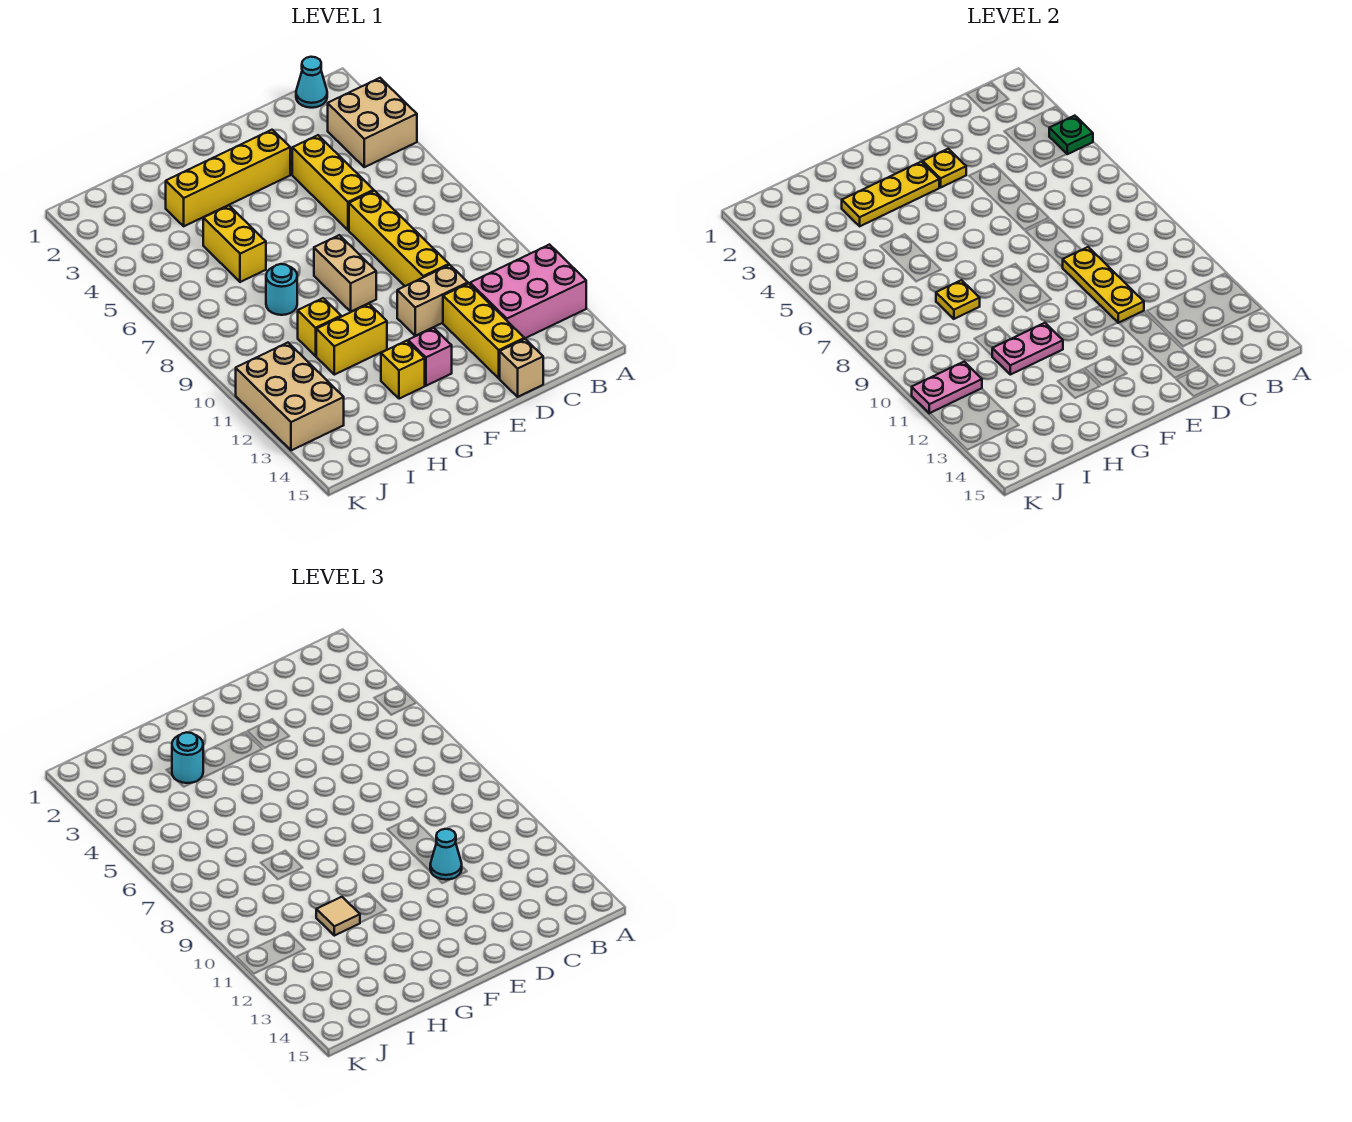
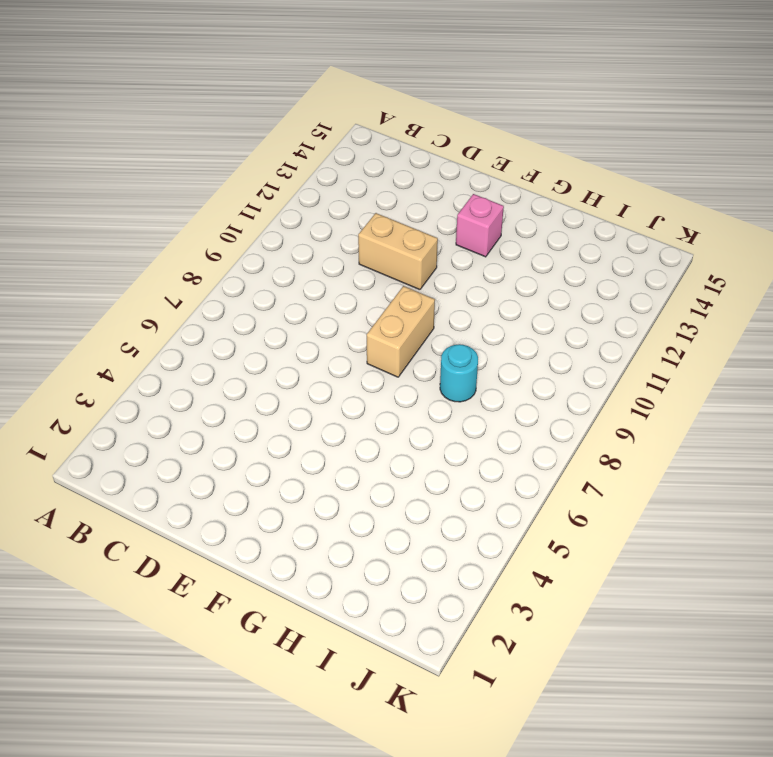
none -> tan 2x2 brick [328,78,417,167]
none -> pink 2x3 brick [470,245,586,339]
none -> cyan 1x1 cone [296,57,327,108]

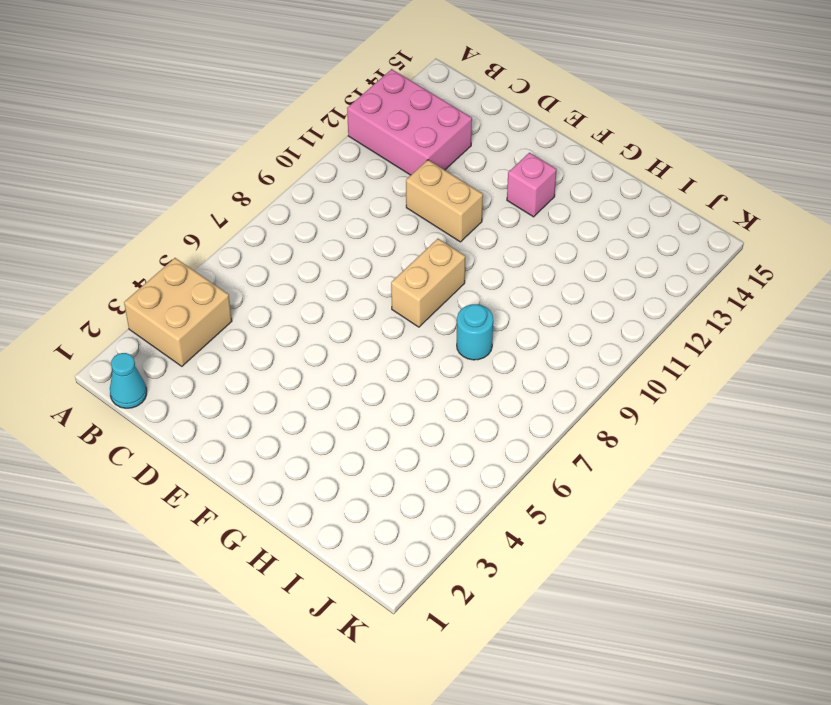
none -> yellow 1x3 brick [292,135,374,230]
none -> yellow 1x4 brick [349,191,449,286]
none -> yellow 1x3 brick [443,283,524,378]

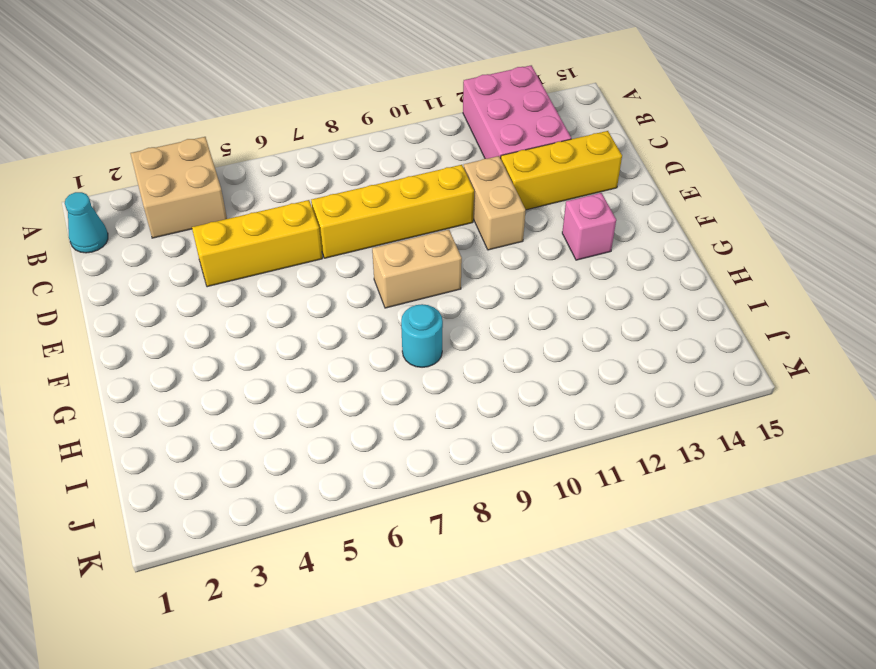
none -> tan 1x1 brick [500,339,543,397]
none -> yellow 1x4 brick [166,130,290,226]
none -> yellow 1x2 brick [316,304,387,375]

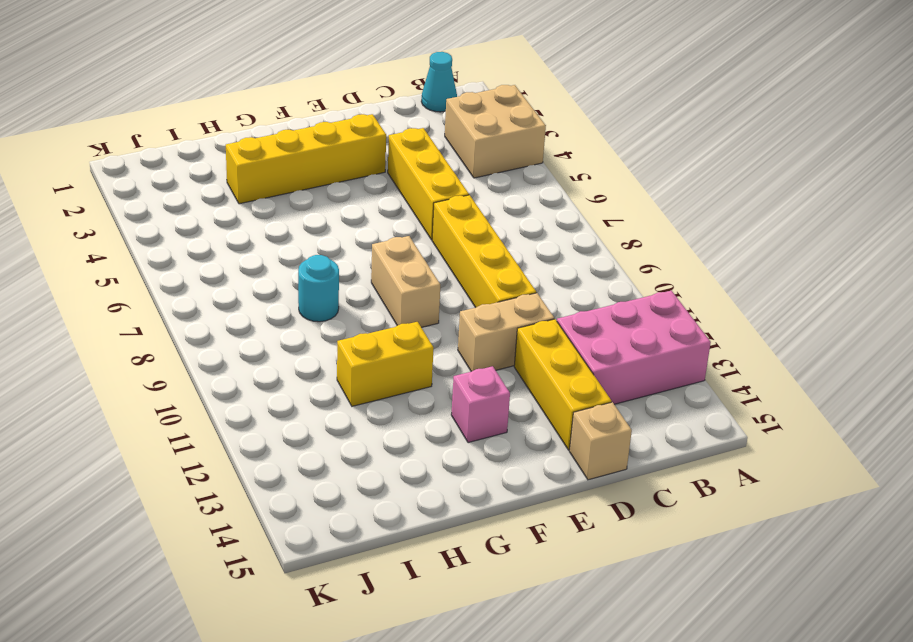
none -> yellow 1x1 brick [381,341,425,399]
none -> yellow 1x2 brick [203,206,266,282]
none -> yellow 1x1 brick [298,298,341,356]

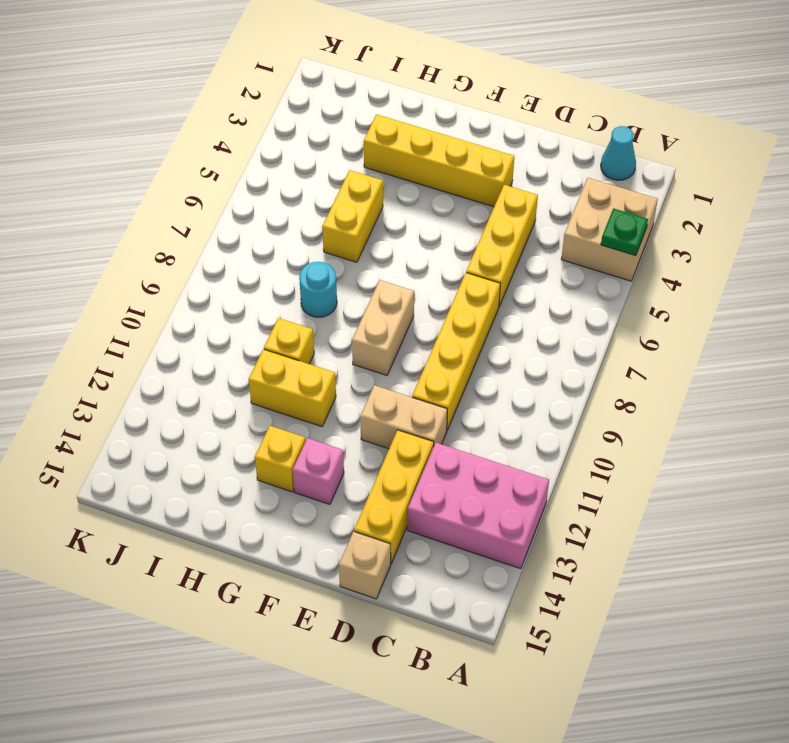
none -> tan 2x3 brick [236,343,344,450]
none -> yellow 1x3 plate [1062,247,1144,323]
none -> yellow 1x1 plate [923,149,966,188]

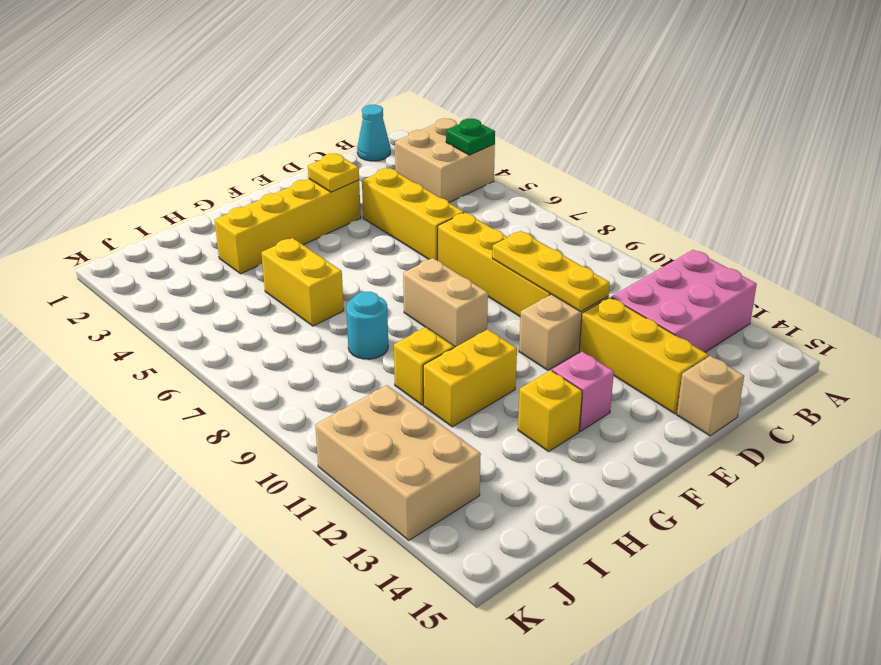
none -> yellow 1x3 plate [842,162,939,226]
none -> pink 1x2 plate [992,323,1063,375]
none -> yellow 1x1 plate [936,280,980,319]

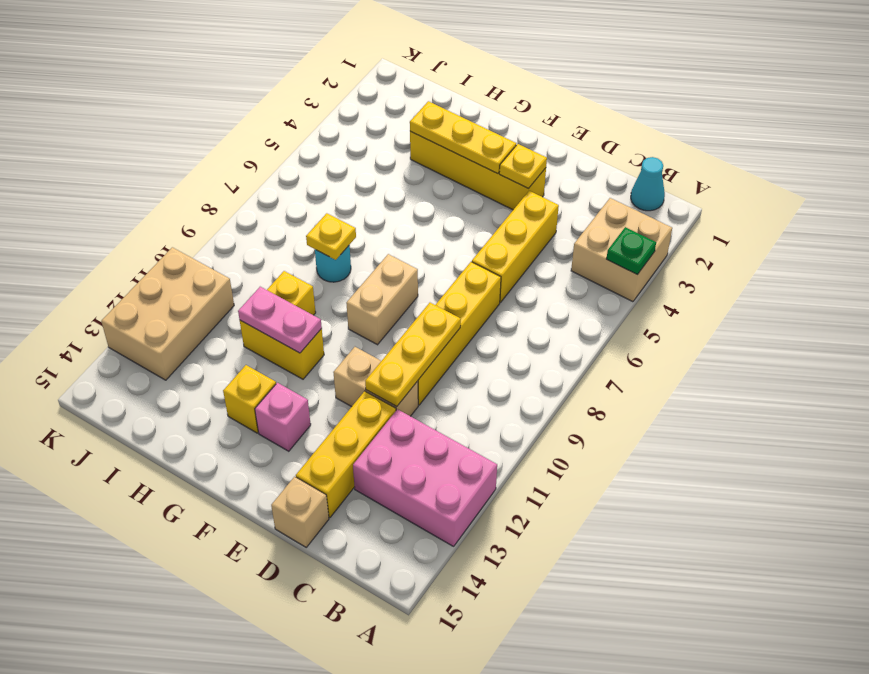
none -> yellow 1x2 brick [203,206,266,282]
none -> pink 1x2 plate [912,362,982,413]
none -> cyan 1x1 cone [430,829,462,880]

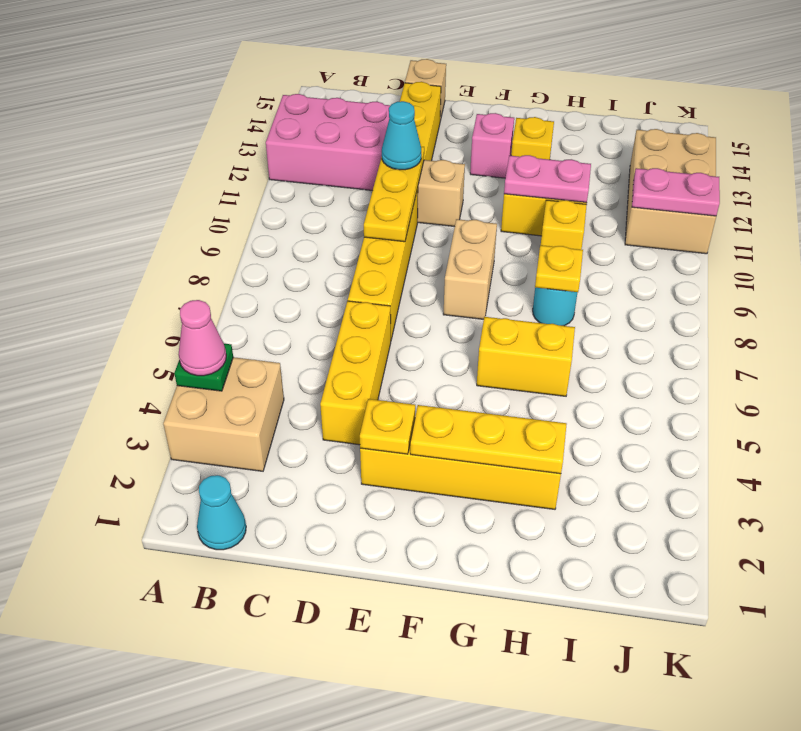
pink 1x1 cone [178,300,226,376] -> none
yellow 1x2 brick [477,317,575,396] -> yellow 1x2 brick turned to [203,206,266,282]
none -> cyan 1x1 round brick [172,732,203,783]
none -> tan 1x1 tile [316,897,360,936]

